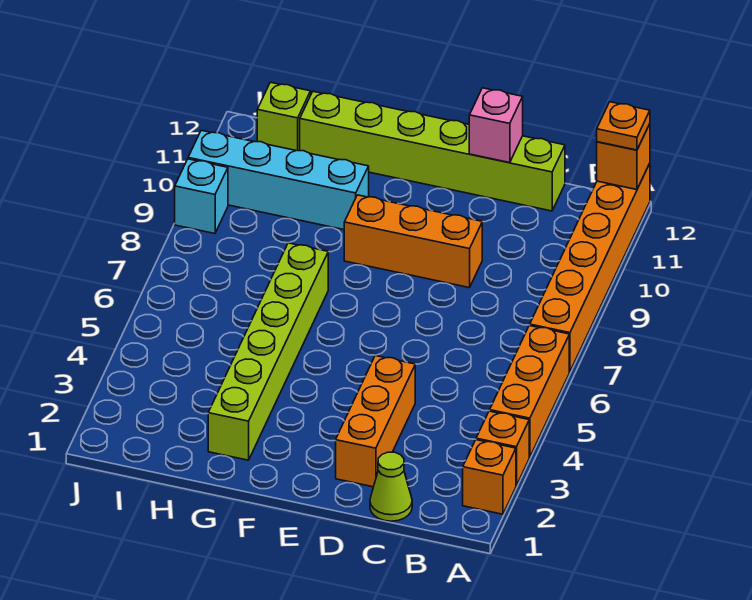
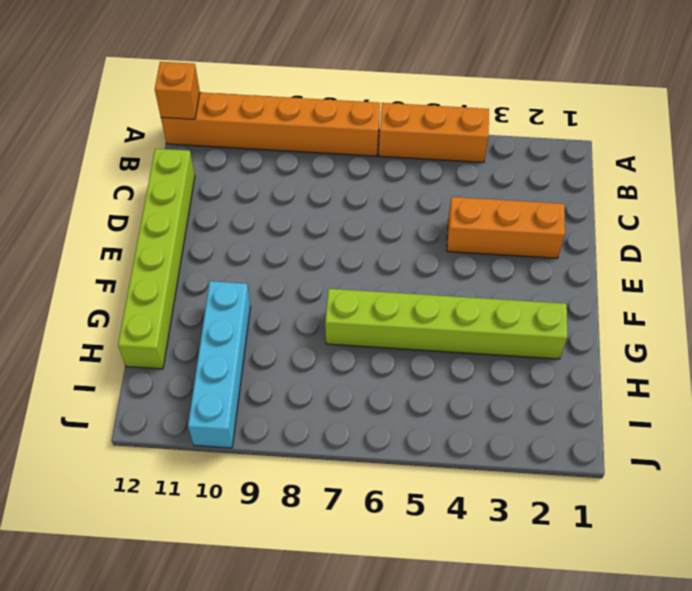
none -> orange 1x1 brick [463,440,516,514]
none -> orange 1x1 brick [476,411,529,486]
none -> lime 1x1 cone [370,452,412,521]

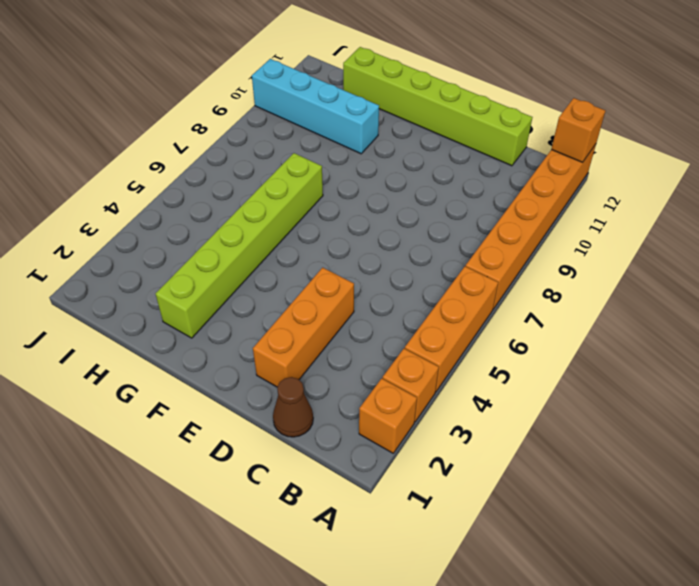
brown 1x1 cone [273,377,313,437] -> lime 1x1 cone [370,452,412,521]
none -> orange 1x3 brick [344,195,482,288]
none -> lime 1x1 brick [257,82,311,151]
none -> cyan 1x1 brick [175,159,228,234]

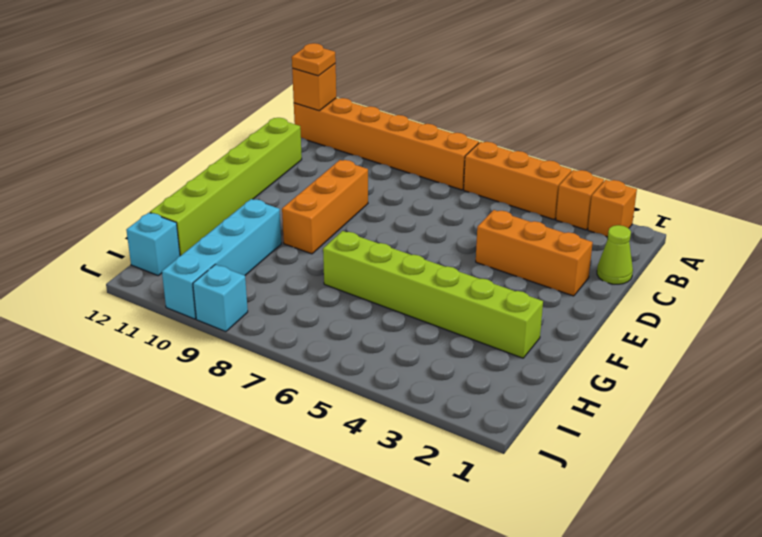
cyan 1x1 brick [126,213,180,276] -> lime 1x1 brick [257,82,311,151]
none -> pink 1x1 brick [469,88,523,163]

